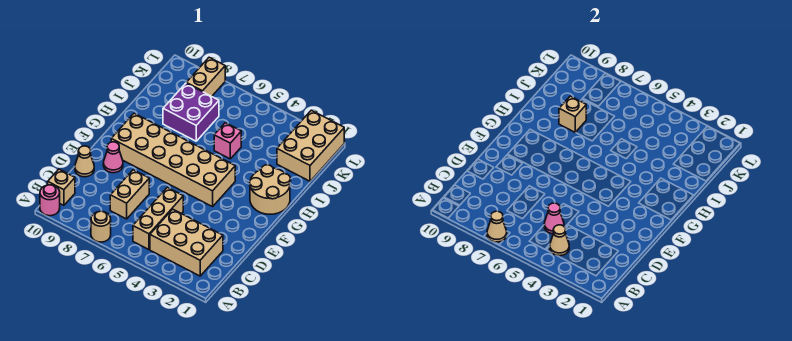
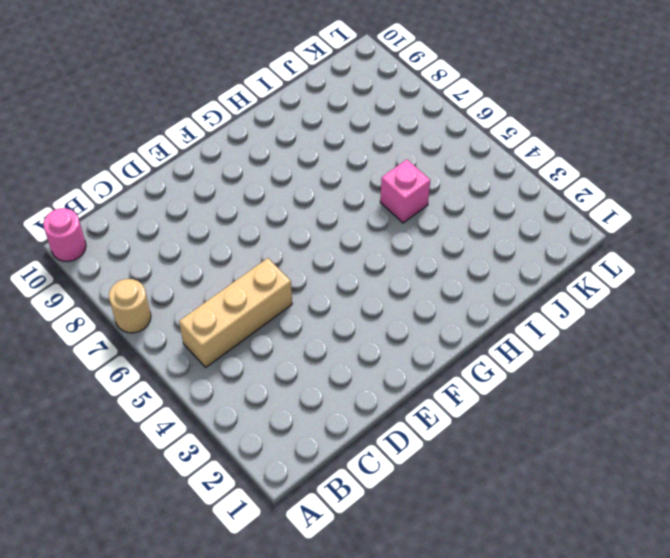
none -> tan 2x3 brick [150,209,223,276]
none -> tan 1x1 brick [48,169,75,205]
none -> tan 1x2 brick [110,170,149,219]

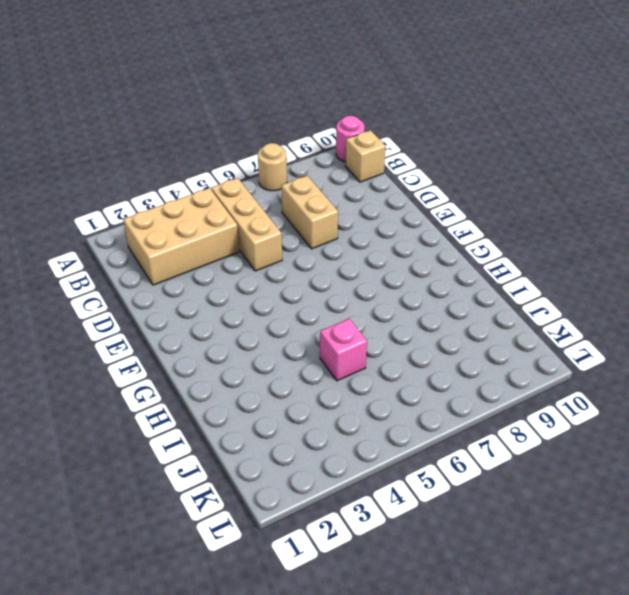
none -> tan 1x1 cone [75,146,94,177]
none -> pink 1x1 cone [103,142,123,173]
none -> tan 2x6 brick [111,113,235,207]

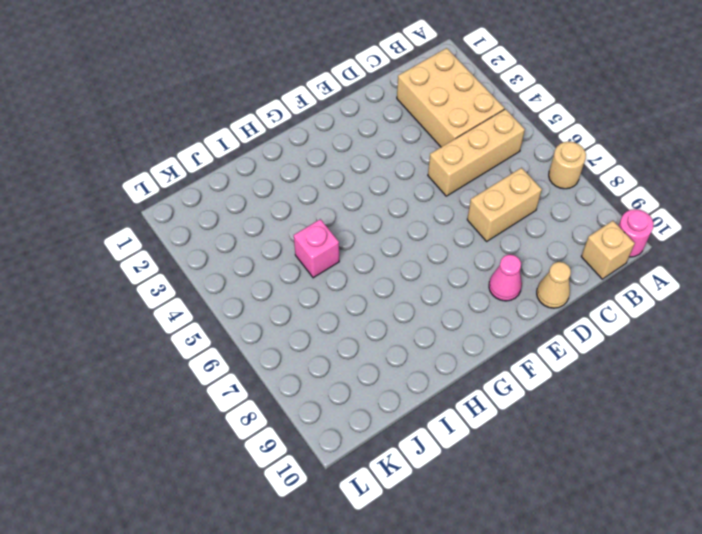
none -> tan 2x6 brick [111,113,235,207]
none -> tan 2x2 round brick [250,165,291,214]
none -> purple 2x2 brick [163,83,219,141]

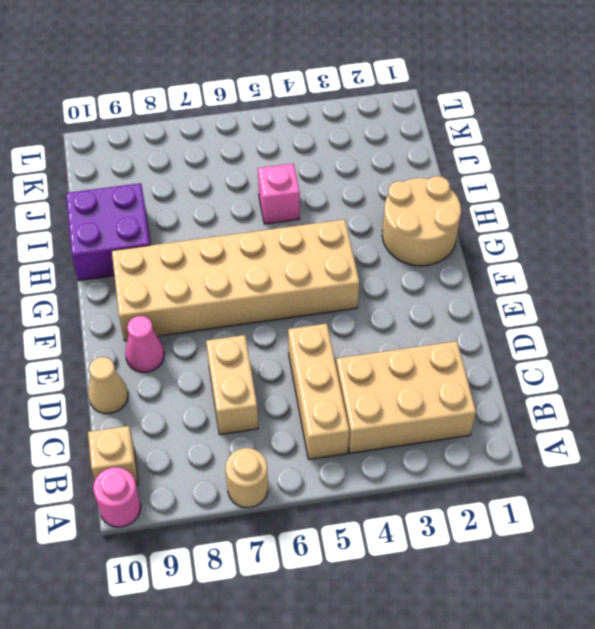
purple 2x2 brick [66,183,150,281] -> purple 2x2 brick moved to [163,83,219,141]
none -> tan 2x3 brick [277,110,344,181]
none -> tan 1x2 brick [187,57,225,96]
none -> tan 1x1 cone [487,211,507,242]

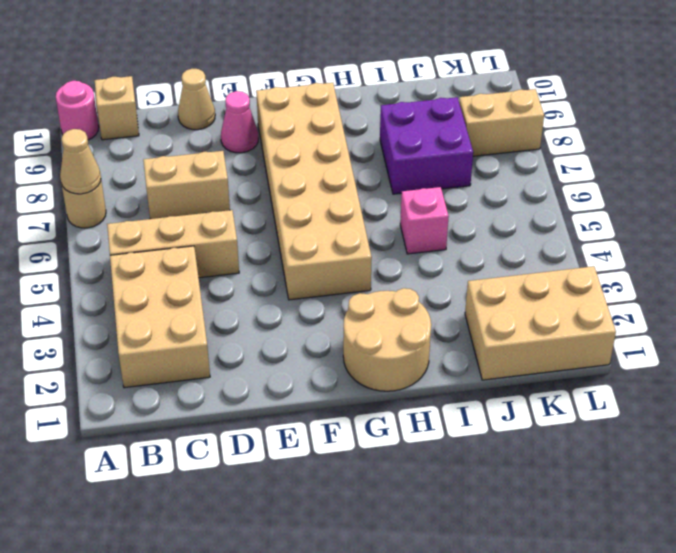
none -> tan 1x1 cone [550,225,569,256]
none -> pink 1x1 cone [544,203,564,234]
none -> tan 1x1 brick [559,96,586,132]

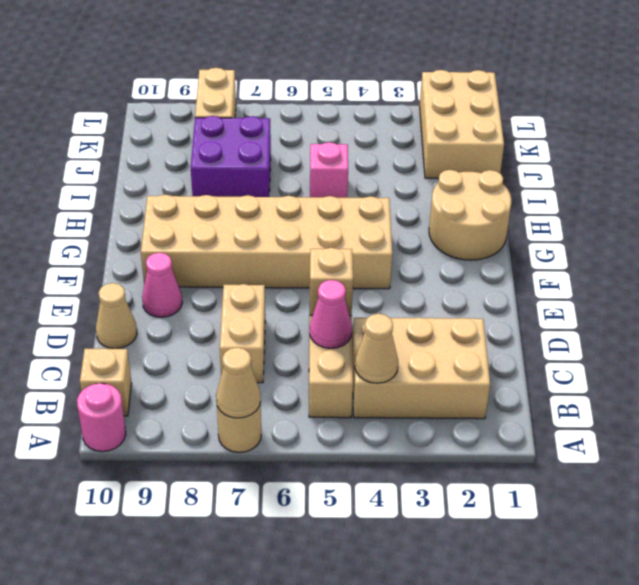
tan 1x1 brick [310,248,353,316] -> tan 1x1 brick moved to [559,96,586,132]

